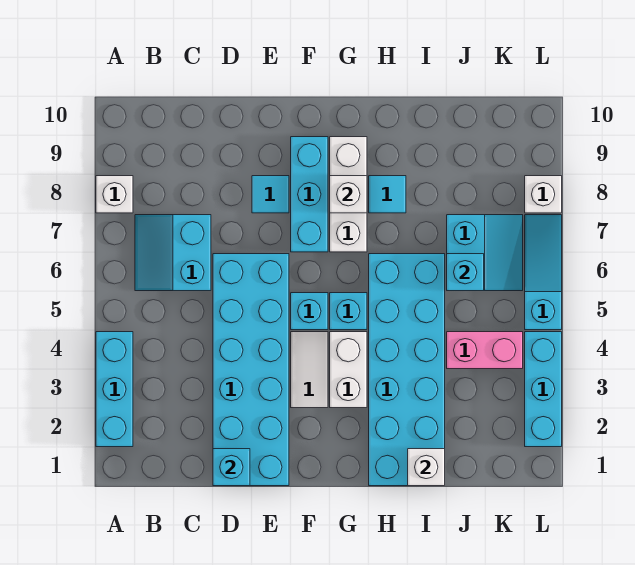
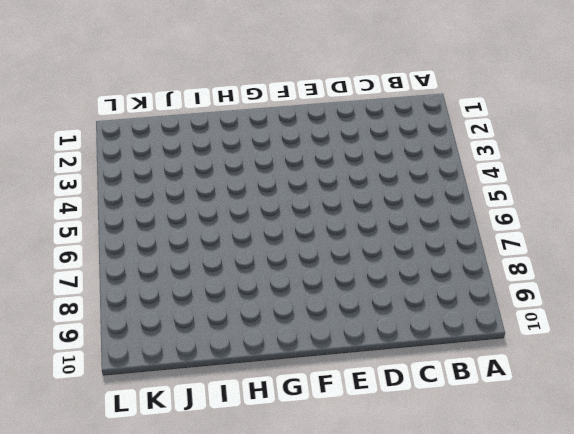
none -> cyan 1x3 brick [96,332,133,447]
none -> white 1x1 brick [96,176,133,213]
none -> cyan 2x2 slope [135,215,211,291]

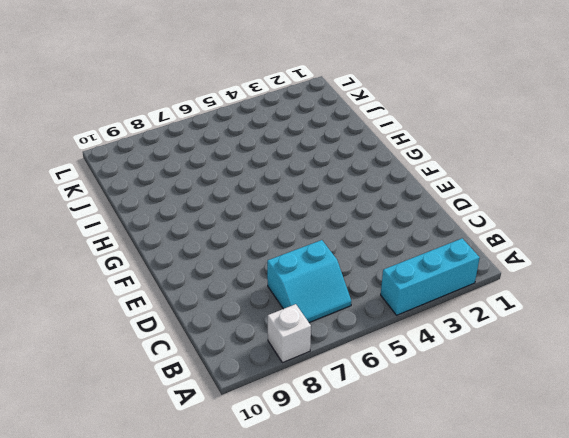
none -> cyan 2x6 brick [213,254,289,486]
none -> cyan 1x1 tile [252,176,289,213]
none -> white 1x2 tile [291,332,328,408]

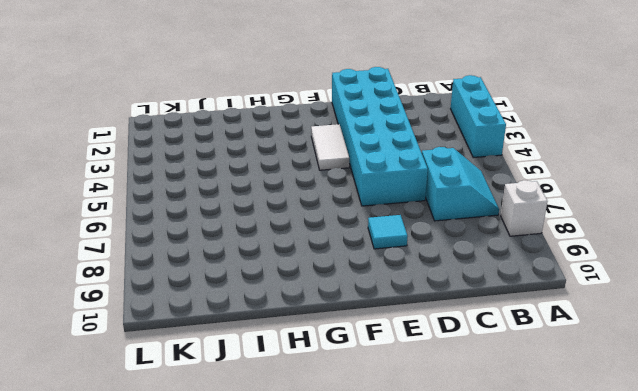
none -> cyan 1x1 brick [291,293,328,330]
none -> cyan 1x3 brick [291,137,328,252]
none -> white 1x2 brick [330,332,367,408]

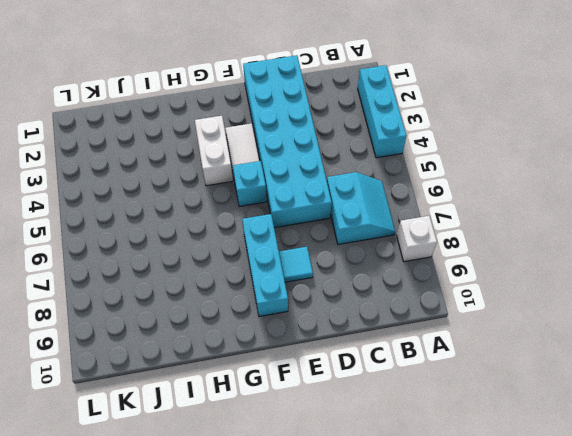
none -> cyan 1x1 brick [330,293,367,330]
none -> white 1x3 brick [330,137,367,252]
none -> cyan 2x6 brick [369,254,445,486]

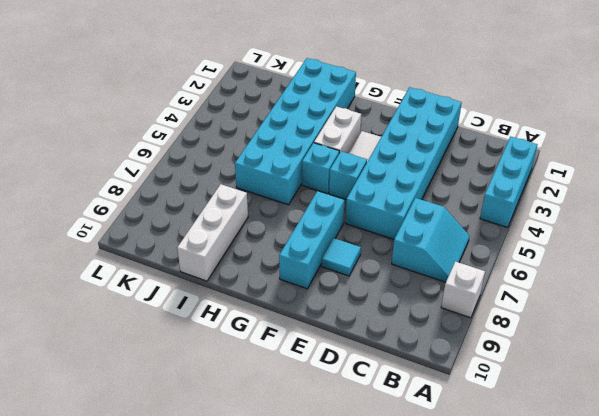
white 1x3 brick [177,184,248,281] -> white 1x3 brick moved to [330,137,367,252]
none -> cyan 1x1 tile [369,176,406,213]
none -> pink 1x2 brick [447,332,523,369]
none -> cyan 2x2 slope [447,215,523,291]

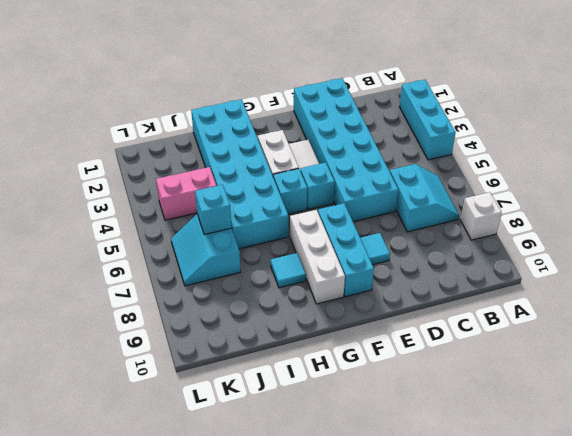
none -> cyan 1x3 brick [525,332,562,447]
none -> cyan 1x3 slope [525,215,562,330]
none -> white 1x1 brick [525,176,562,213]

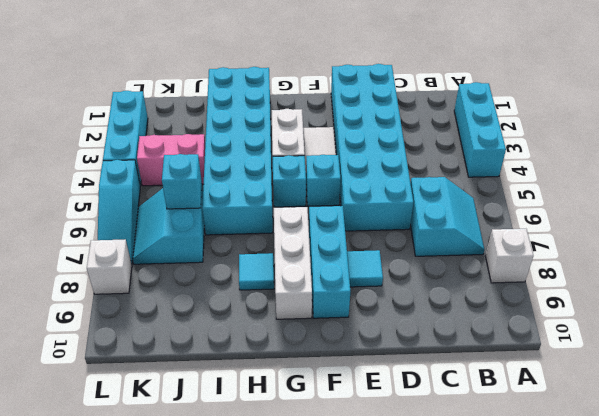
none -> cyan 1x1 brick [213,449,250,486]
none -> white 1x1 brick [330,176,367,213]
none -> white 1x1 brick [408,449,445,486]

